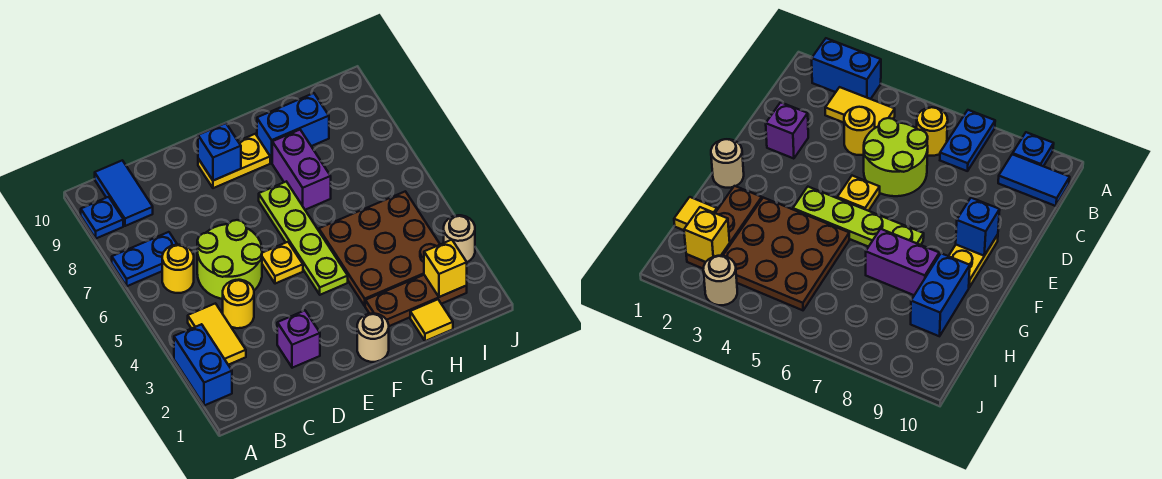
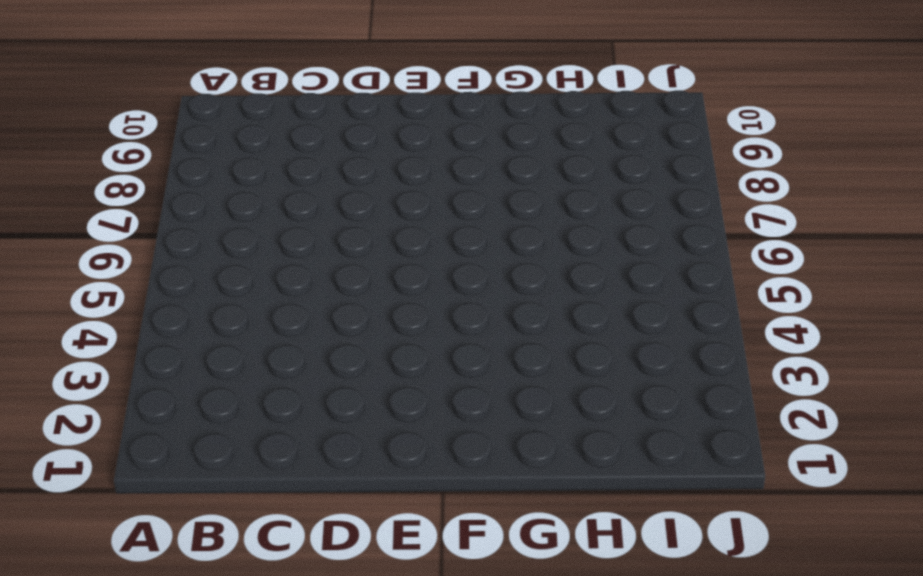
none -> blue 1x2 brick [174,324,232,406]
none -> blue 1x2 plate [112,232,177,286]
none -> blue 1x1 plate [81,197,123,238]

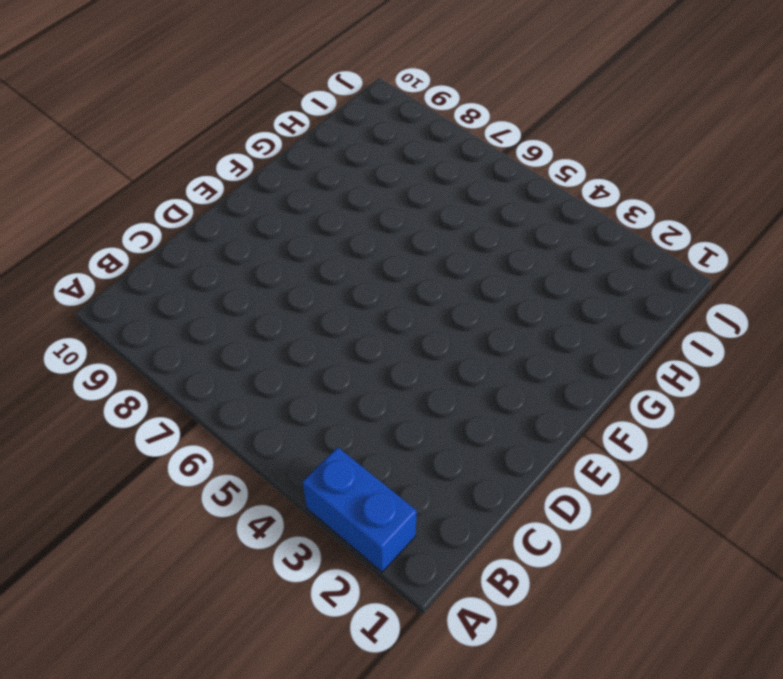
none -> blue 1x2 plate [112,232,177,286]
none -> blue 1x1 plate [81,197,123,238]
none -> yellow 1x2 tile [188,303,246,365]

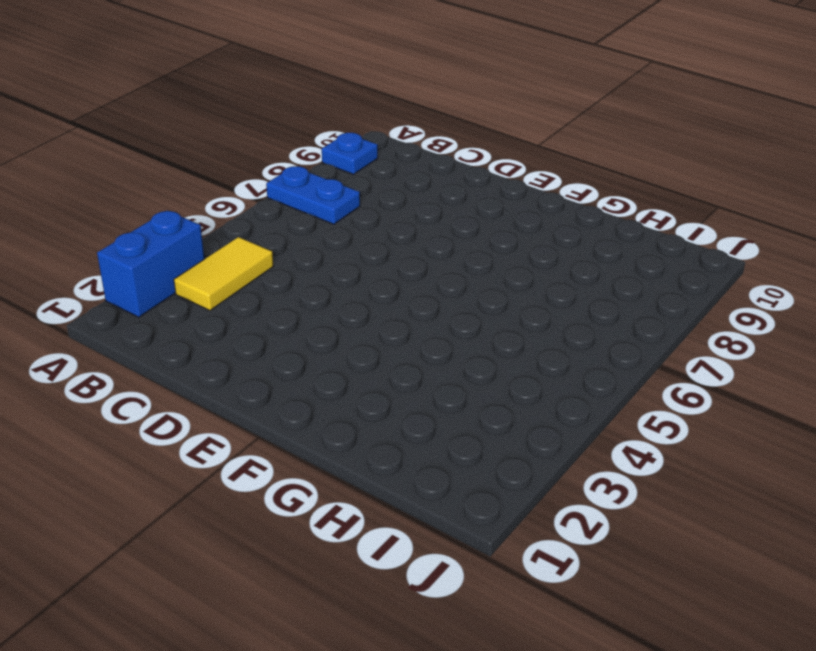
none -> yellow 1x1 round brick [162,245,194,293]
none -> blue 1x2 tile [95,160,153,226]
none -> yellow 1x1 round brick [223,280,254,328]

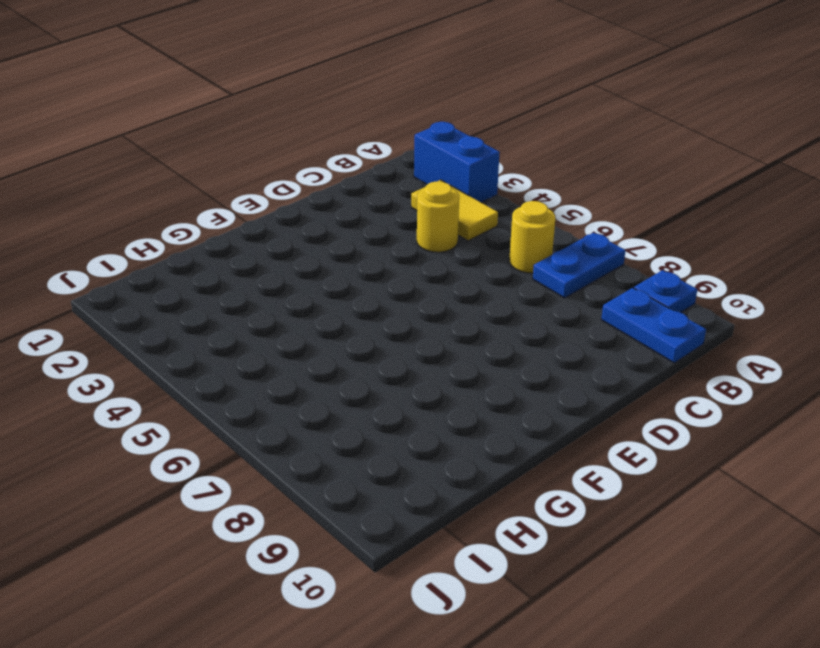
blue 1x2 plate [601,288,706,363] -> blue 1x2 tile [95,160,153,226]
none -> lime 2x2 round brick [197,220,262,299]
none -> purple 1x1 brick [277,311,320,368]
none -> yellow 1x1 plate [262,242,303,284]

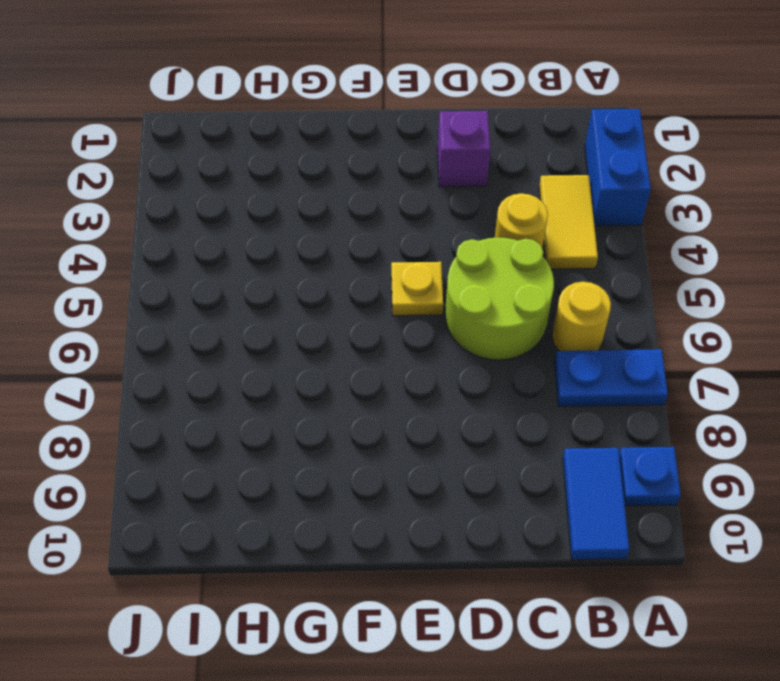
none -> yellow 1x2 plate [198,134,270,188]
none -> tan 1x1 round brick [357,314,389,362]
none -> lime 1x4 plate [259,182,348,295]

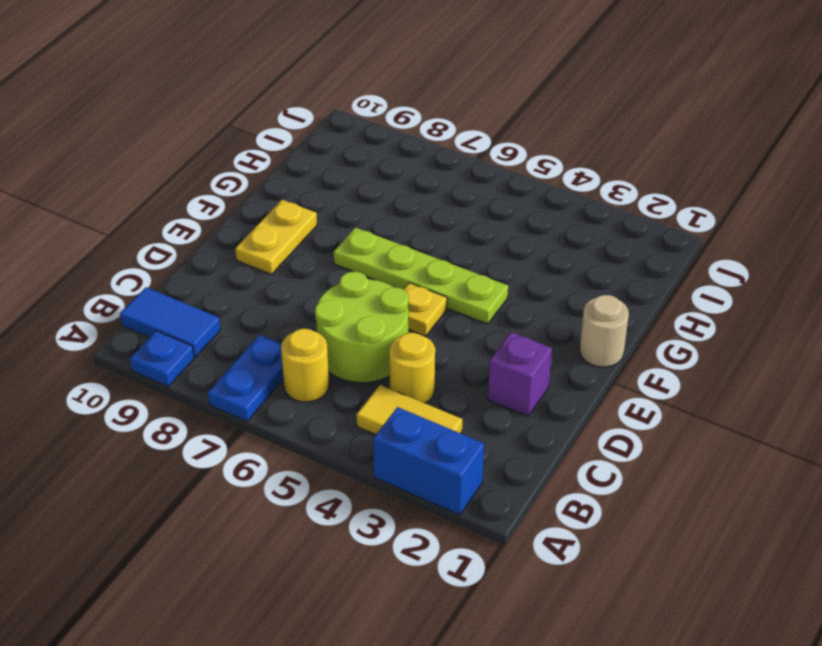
none -> brown 1x3 plate [365,275,467,326]
none -> brown 3x3 plate [319,191,440,306]
none -> purple 1x2 brick [272,130,331,210]

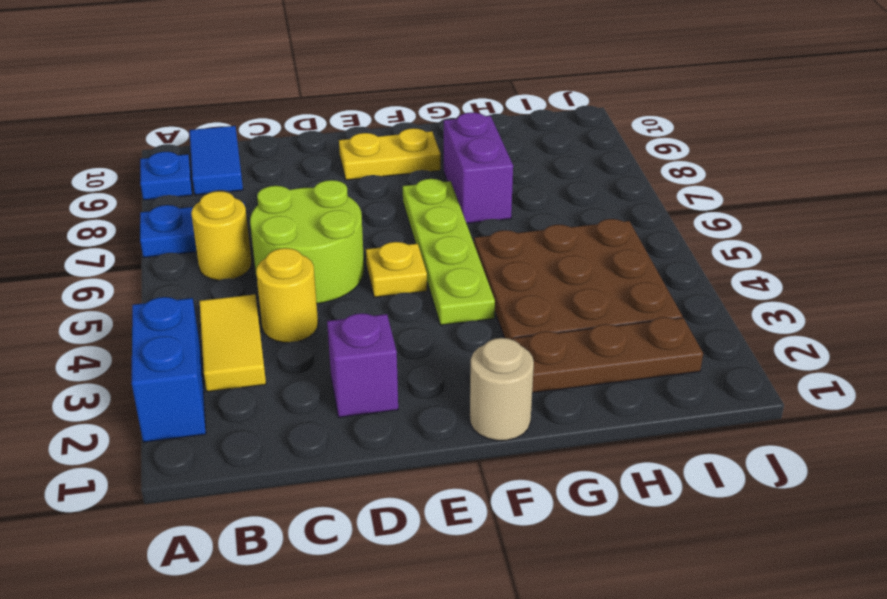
none -> blue 1x2 brick [257,93,329,163]
none -> yellow 1x1 tile [410,299,453,341]
none -> tan 1x1 round brick [444,215,475,262]

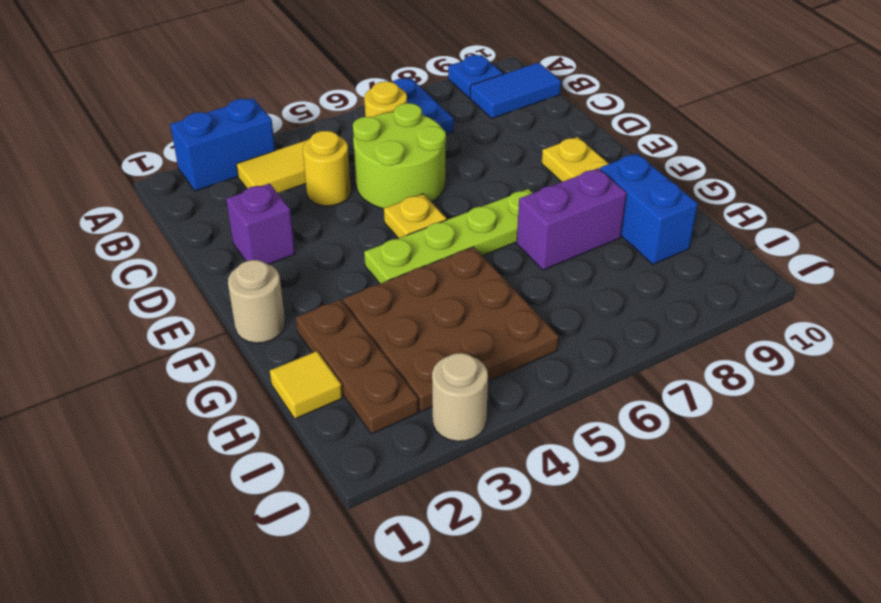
none -> blue 1x1 brick [198,123,241,181]
none -> yellow 1x1 brick [424,240,467,297]

